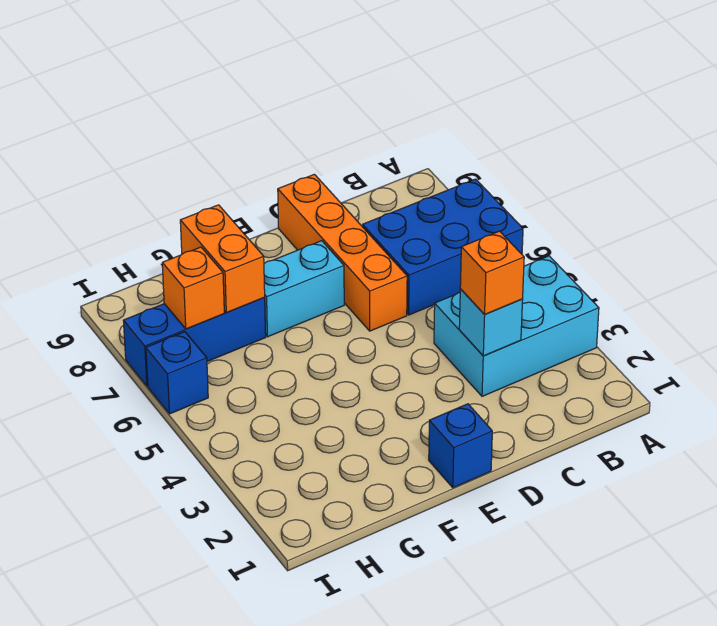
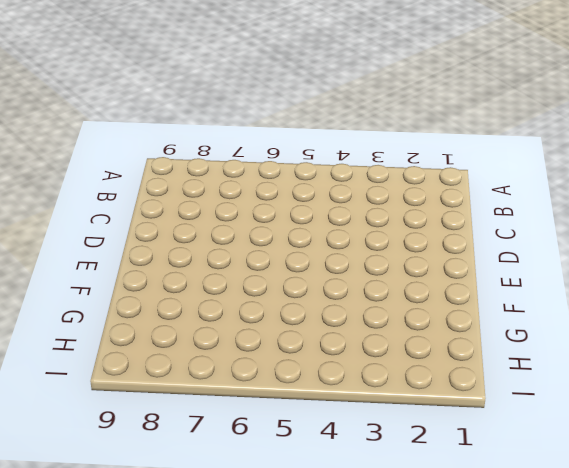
none -> cyan 2x3 brick [434,256,599,396]
none -> blue 2x3 brick [363,179,523,315]

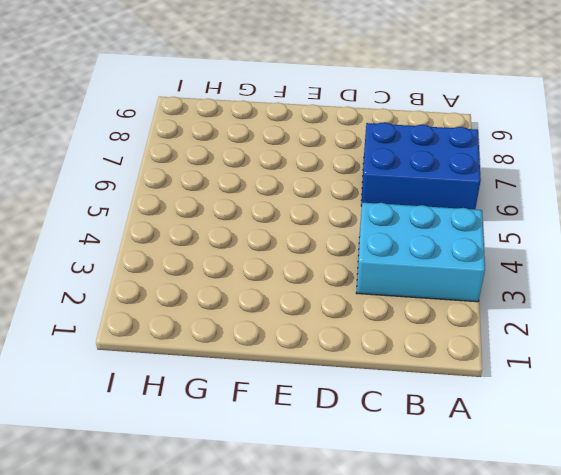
none -> orange 1x4 brick [278,174,407,331]
none -> blue 1x1 brick [429,404,492,488]

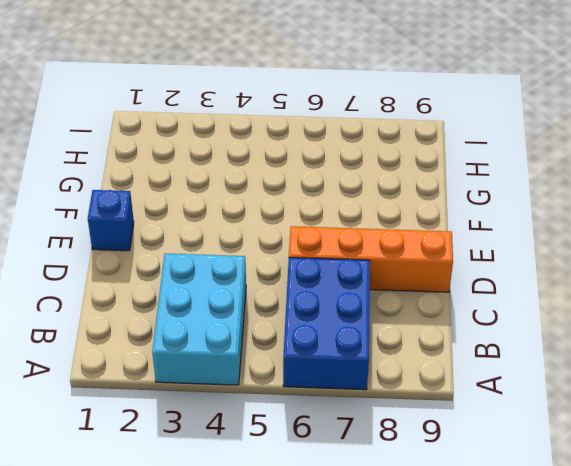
none -> cyan 1x2 brick [264,241,344,337]
none -> blue 1x3 brick [123,298,266,386]

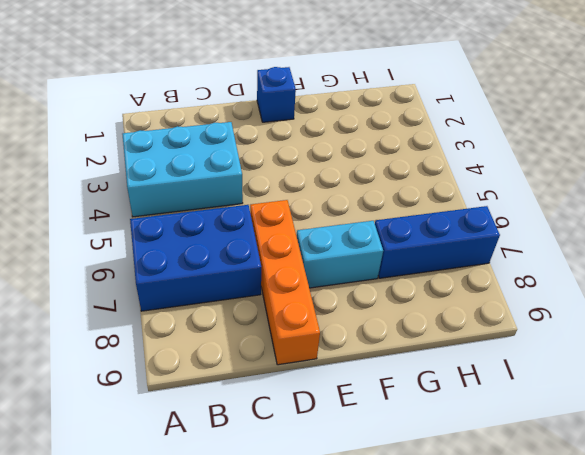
none -> blue 1x1 brick [146,332,208,414]
none -> cyan 1x1 brick [459,289,523,356]

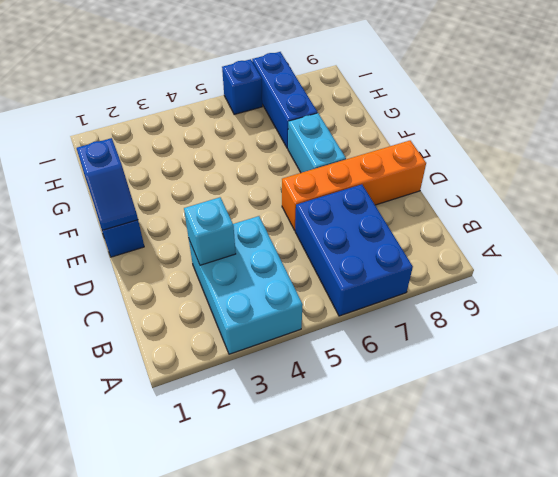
blue 1x2 slope [77,138,138,230] -> none
none -> orange 1x2 brick [180,205,265,312]
none -> orange 1x1 brick [162,247,224,329]

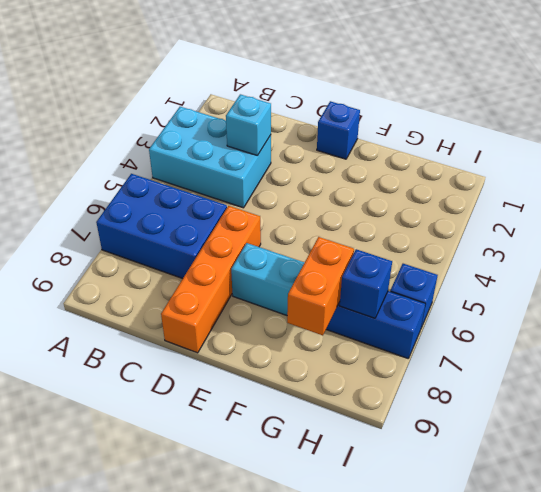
blue 1x1 brick [340,249,392,318] -> orange 1x1 brick [162,247,224,329]
none -> orange 1x1 brick [460,231,524,315]

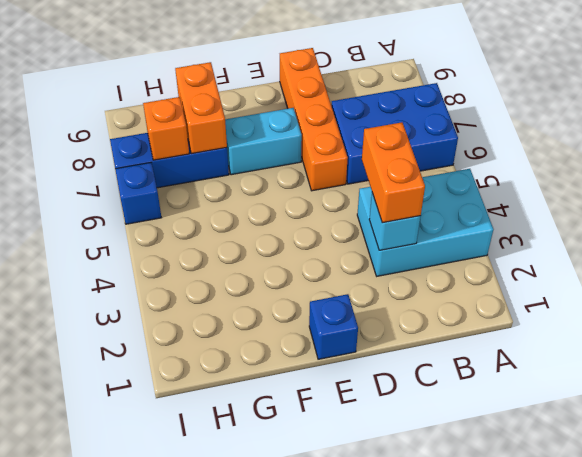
orange 1x2 brick [362,122,425,223] -> orange 1x1 brick [460,231,524,315]

